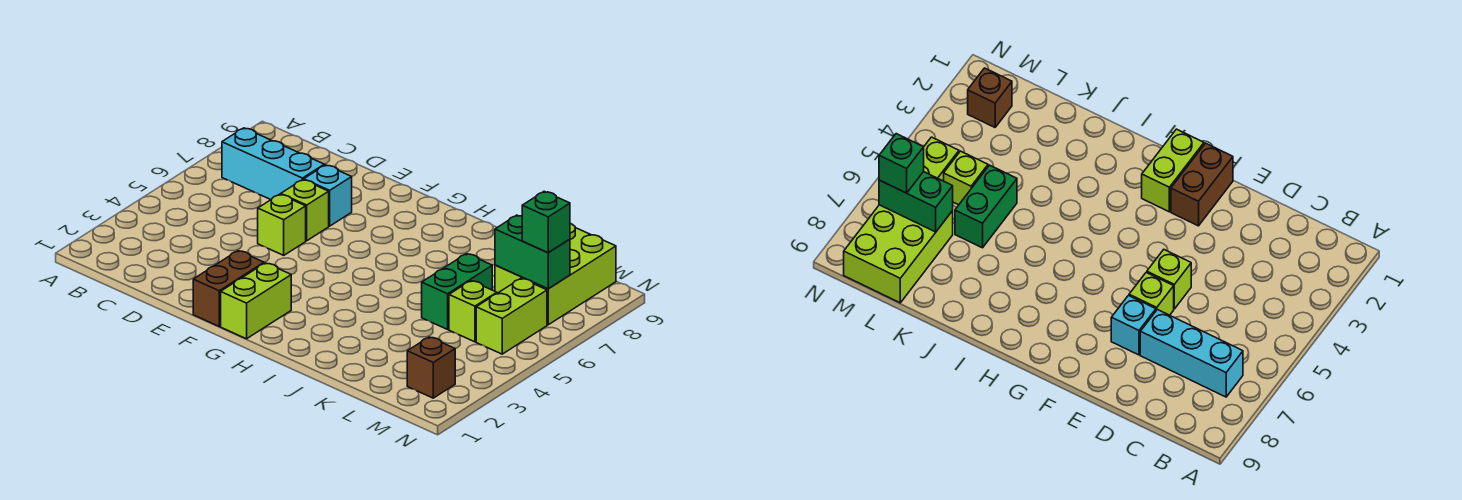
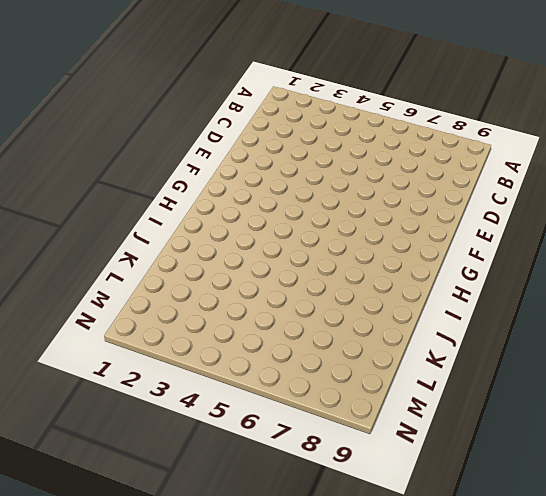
none -> cyan 1x3 brick [222,128,324,200]
none -> lime 1x1 brick [258,194,306,255]
none -> lime 1x1 brick [281,180,329,241]

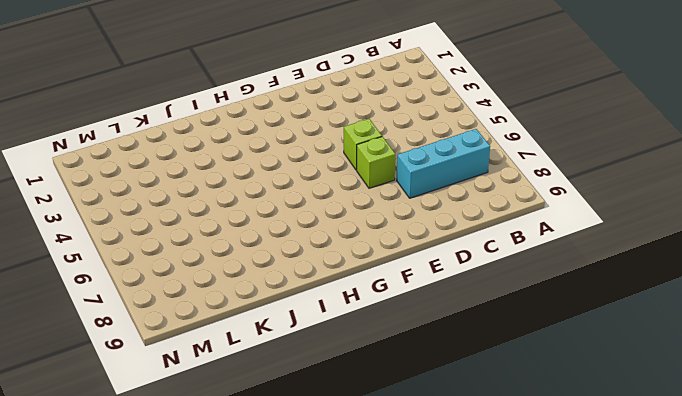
none -> cyan 1x1 brick [304,165,352,226]
none -> brown 1x2 brick [193,251,264,326]
none -> lime 1x2 brick [221,263,291,339]

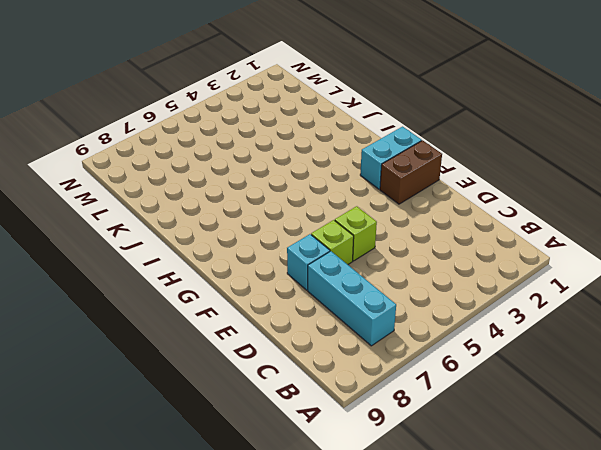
cyan 1x2 brick [360,127,422,189] -> lime 1x2 brick [221,263,291,339]
none -> green 1x2 brick [422,254,492,329]
none -> lime 1x1 brick [449,281,497,342]
none -> lime 2x3 brick [495,224,616,325]

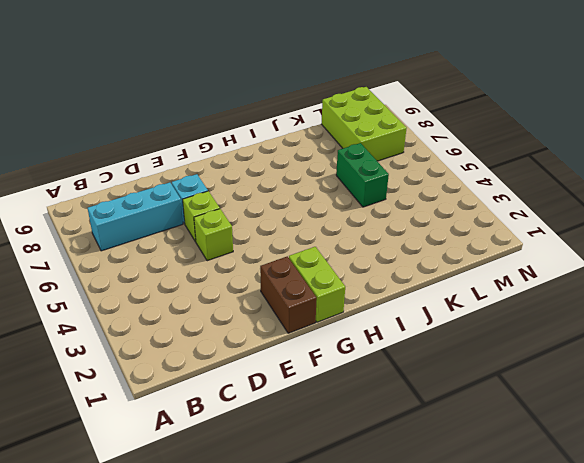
none -> lime 1x1 brick [449,281,497,342]
none -> brown 1x1 brick [407,337,455,398]
none -> lime 1x2 brick [476,278,547,354]

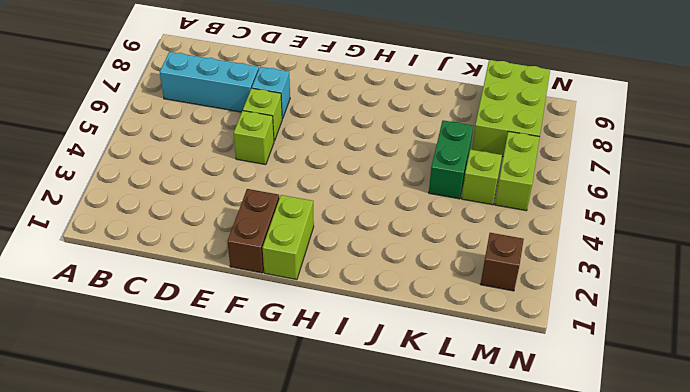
none -> green 1x2 brick [495,215,570,289]
none -> green 1x1 brick [522,192,570,253]

